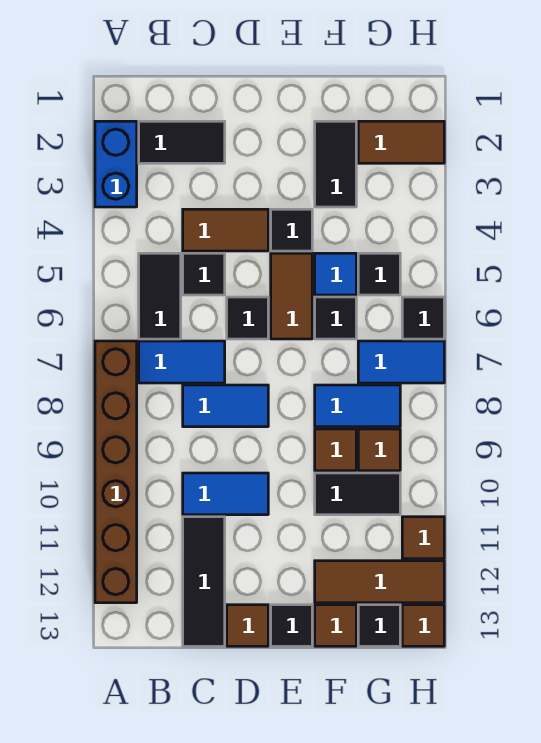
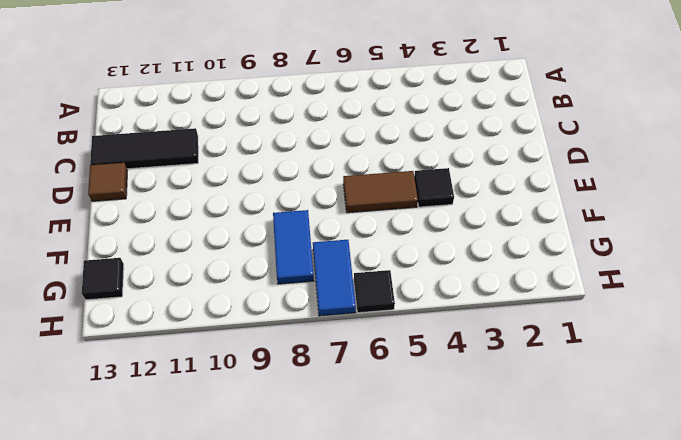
none -> blue 1x2 brick [95,121,137,207]
none -> brown 1x6 brick [95,341,137,603]
none -> black 1x2 tile [139,121,225,163]
none -> black 1x2 tile [139,253,181,339]

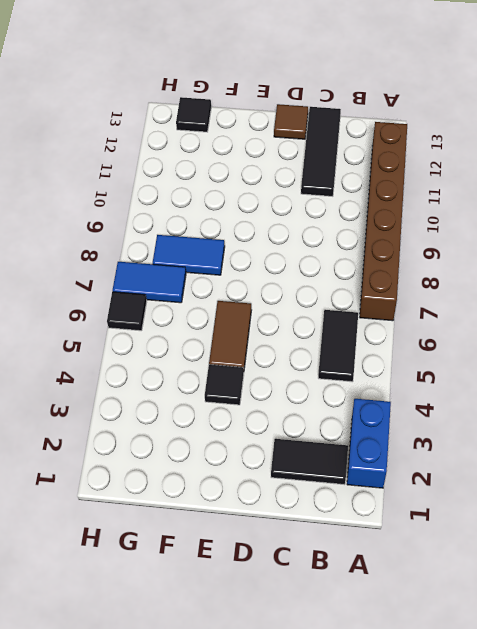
none -> blue 1x2 tile [139,341,225,383]
none -> brown 1x2 tile [183,209,268,251]
none -> black 1x1 tile [183,253,225,295]
none -> blue 1x2 tile [183,385,268,427]

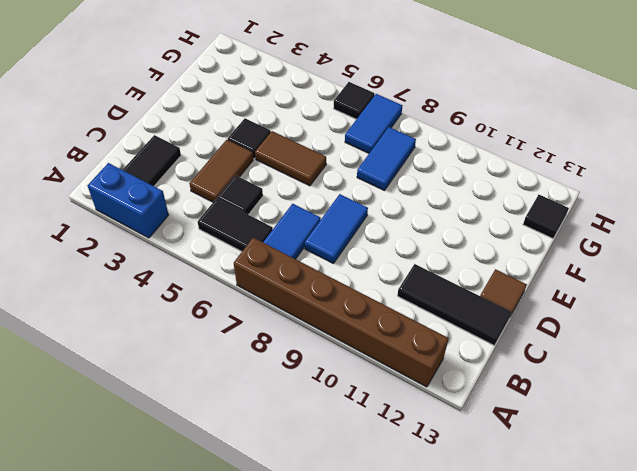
none -> blue 1x2 tile [183,473,268,515]
none -> black 1x1 tile [227,297,268,339]
none -> black 1x1 tile [271,605,312,646]
none -> black 1x2 tile [315,121,356,207]

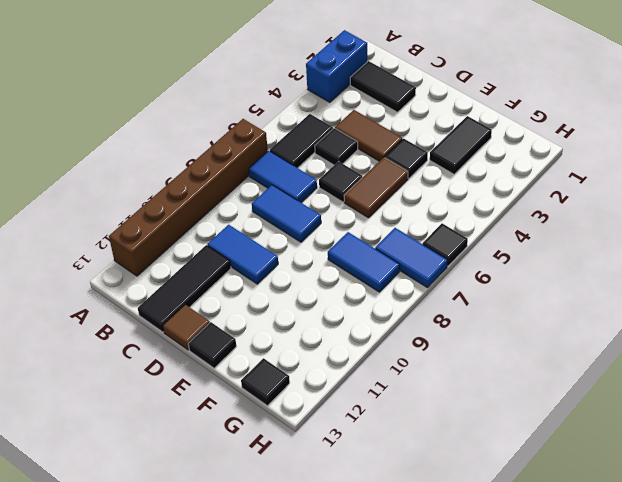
none -> blue 1x1 tile [315,253,356,295]
none -> black 1x1 tile [315,297,356,339]
none -> brown 1x1 tile [315,429,356,471]
none -> black 1x2 tile [315,473,400,515]

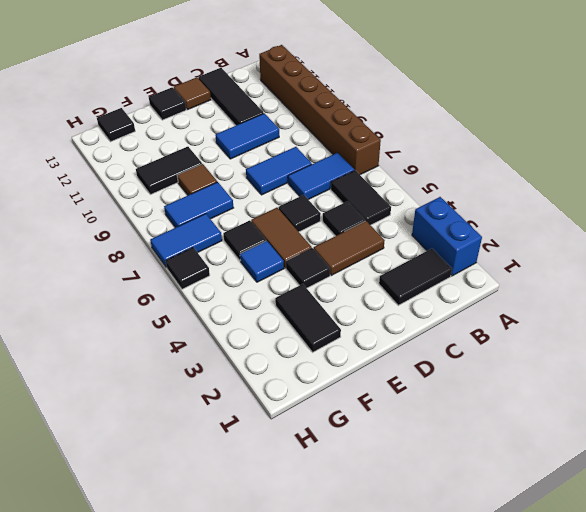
none -> brown 1x3 tile [315,561,444,603]
none -> brown 1x1 tile [315,605,356,646]
none -> brown 1x2 tile [358,121,444,163]
none -> black 1x1 tile [358,253,400,295]

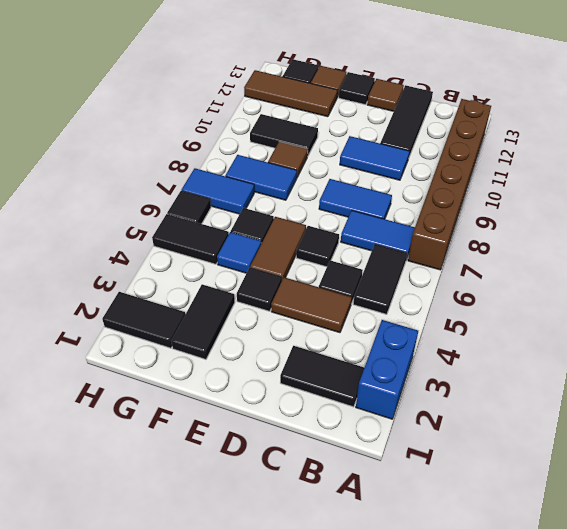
black 1x2 tile [102,292,185,348] -> brown 1x2 tile [358,121,444,163]
black 1x2 tile [152,214,229,264] -> black 1x1 tile [358,253,400,295]
none -> brown 1x1 tile [358,429,400,471]
none -> brown 1x1 tile [402,517,444,559]
none -> brown 1x1 tile [402,605,444,646]

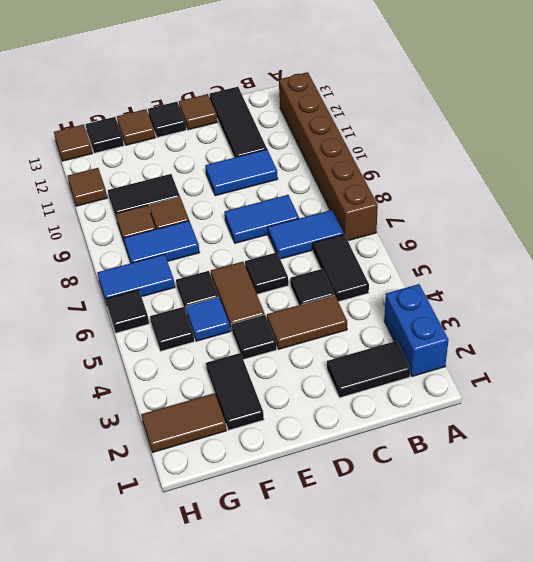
none -> brown 1x3 tile [315,561,444,603]

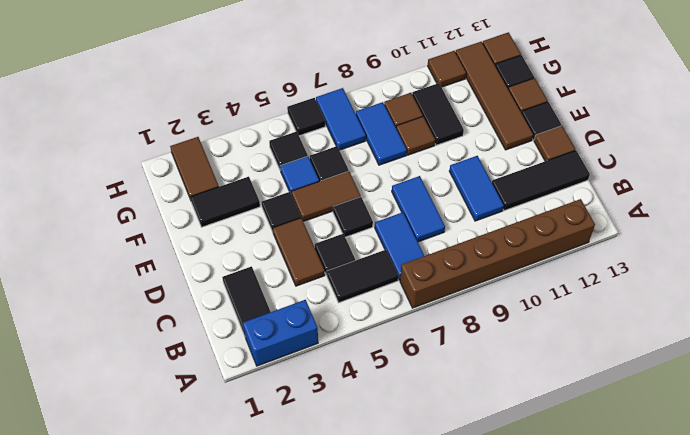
brown 1x4 tile [455,42,533,150] -> brown 1x3 tile [315,561,444,603]

